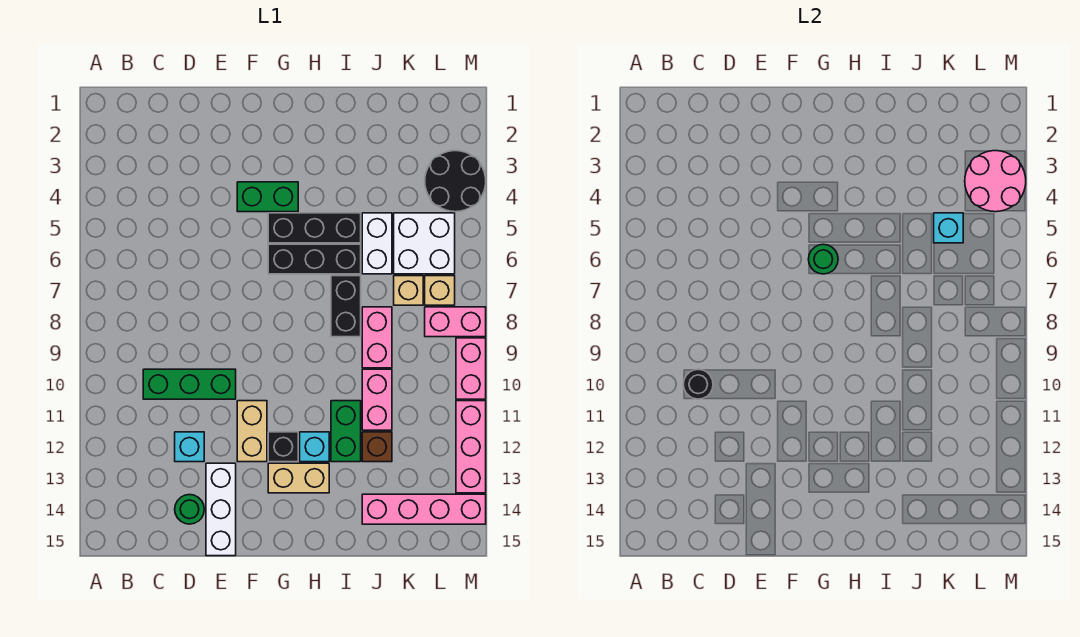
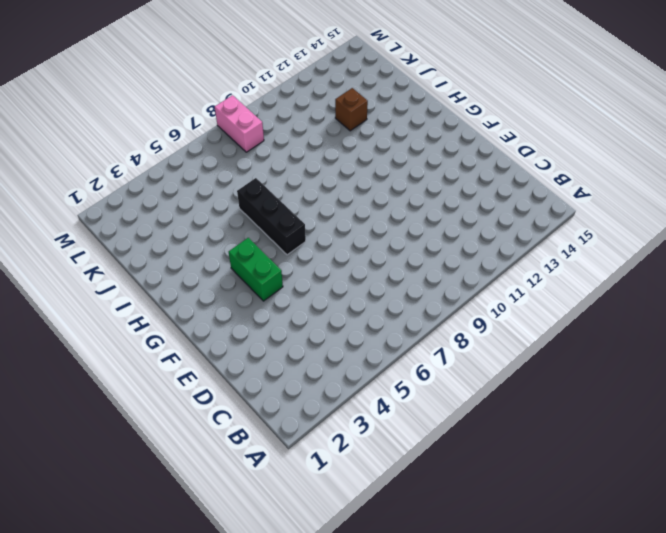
none -> green 1x3 brick [143,369,236,399]
none -> cyan 1x1 brick [175,432,204,462]
none -> green 1x1 round brick [175,495,204,524]

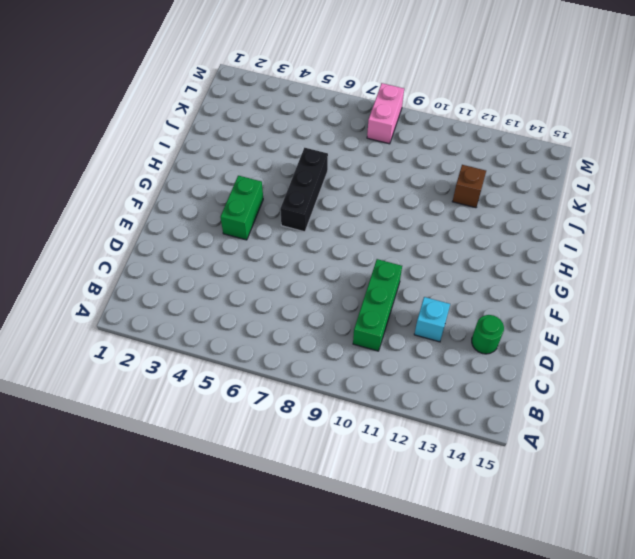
none -> white 1x3 brick [206,463,236,556]
none -> tan 1x2 brick [237,401,267,462]
none -> black 1x3 brick [268,213,361,243]

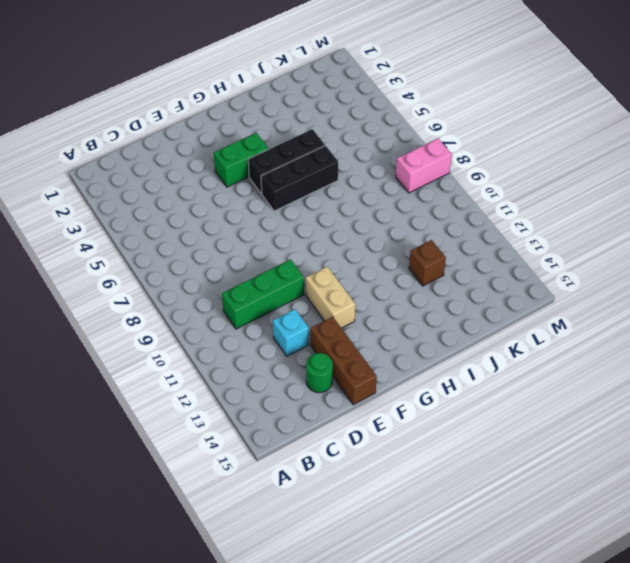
brown 1x3 brick [311,317,377,405] -> white 1x3 brick [206,463,236,556]
none -> black 1x1 brick [268,432,298,462]
none -> tan 1x2 brick [268,463,329,493]
none -> cyan 1x1 brick [300,432,329,462]

